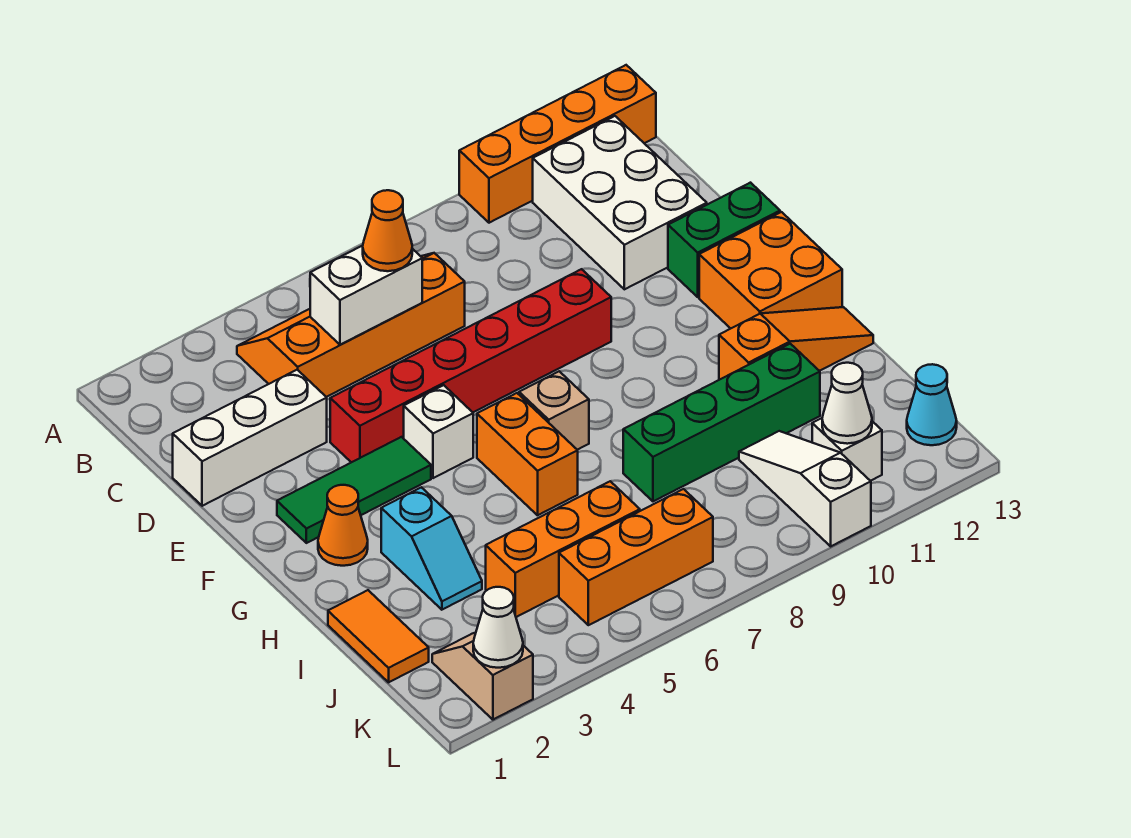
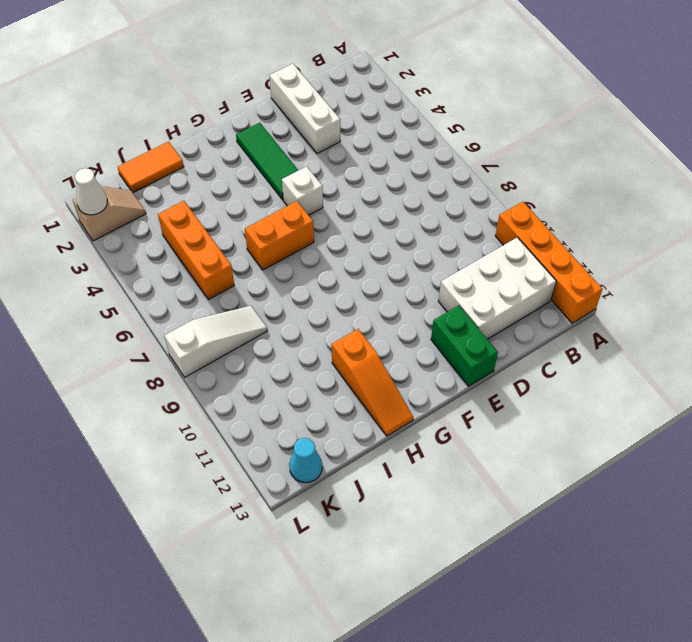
white 1x3 slope [164,306,267,377] -> white 1x3 slope moved to [739,431,871,546]
none -> orange 2x4 slope [237,253,465,397]
none -> red 1x6 brick [330,269,611,462]
none -> orange 2x2 brick [699,212,842,328]

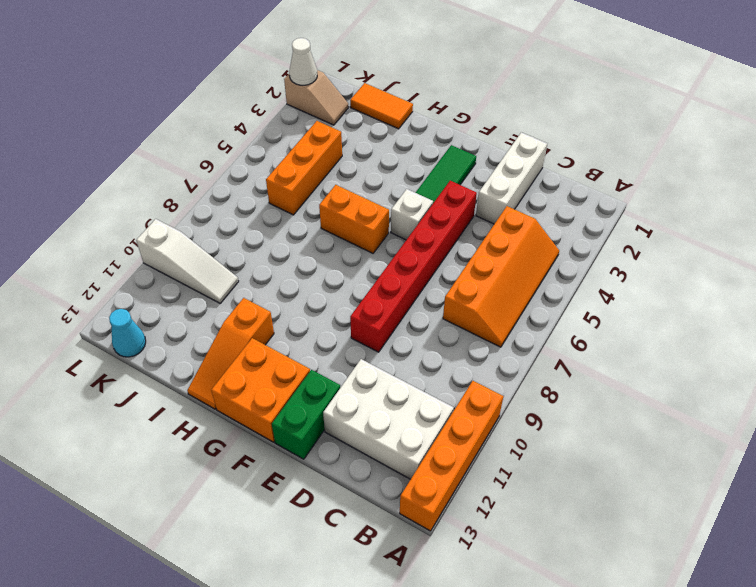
none -> orange 1x1 cone [318,485,368,566]
none -> tan 1x1 brick [519,371,589,450]
none -> cyan 1x2 slope [381,487,482,610]

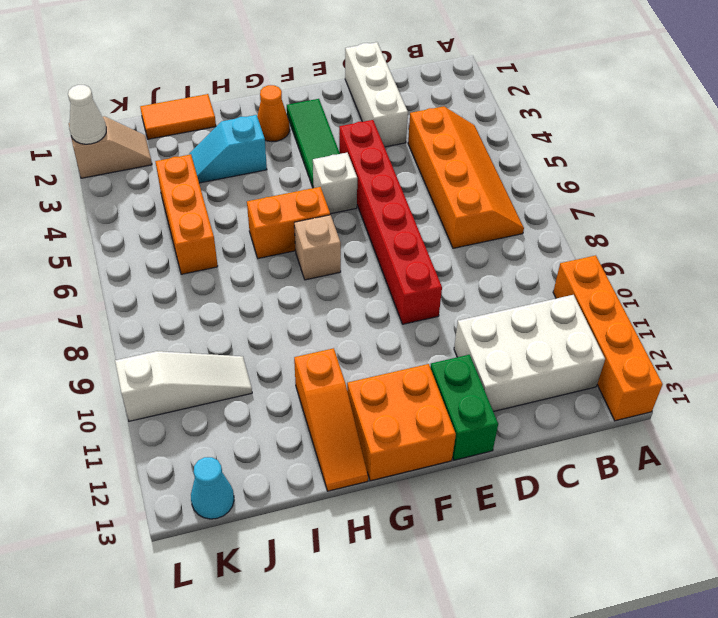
none -> green 1x4 brick [623,344,820,501]
none -> orange 1x3 brick [559,489,713,625]
none -> white 1x1 brick [812,418,882,481]

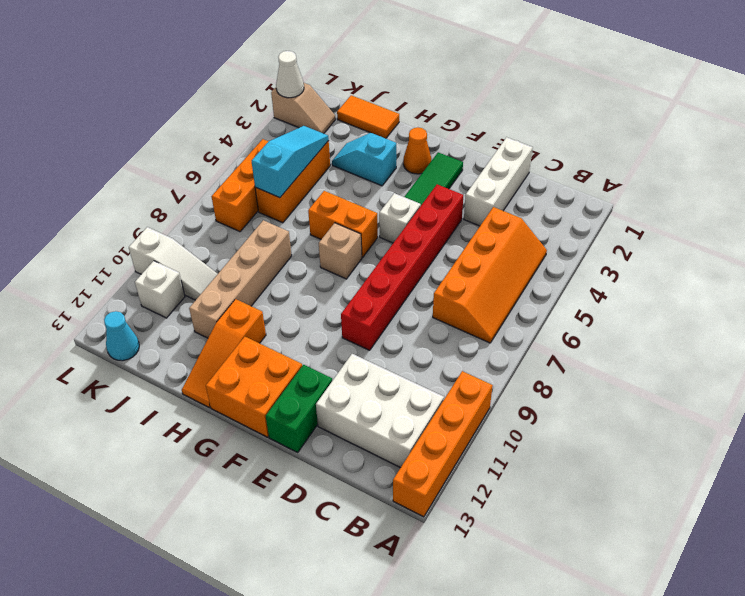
tan 1x4 brick [189,220,292,338] -> green 1x4 brick [623,344,820,501]
cyan 1x3 slope [252,126,329,198] -> none
none -> white 1x2 brick [310,246,422,345]
none -> white 1x1 cone [822,363,872,444]
none -> orange 1x1 cone [363,190,412,271]

